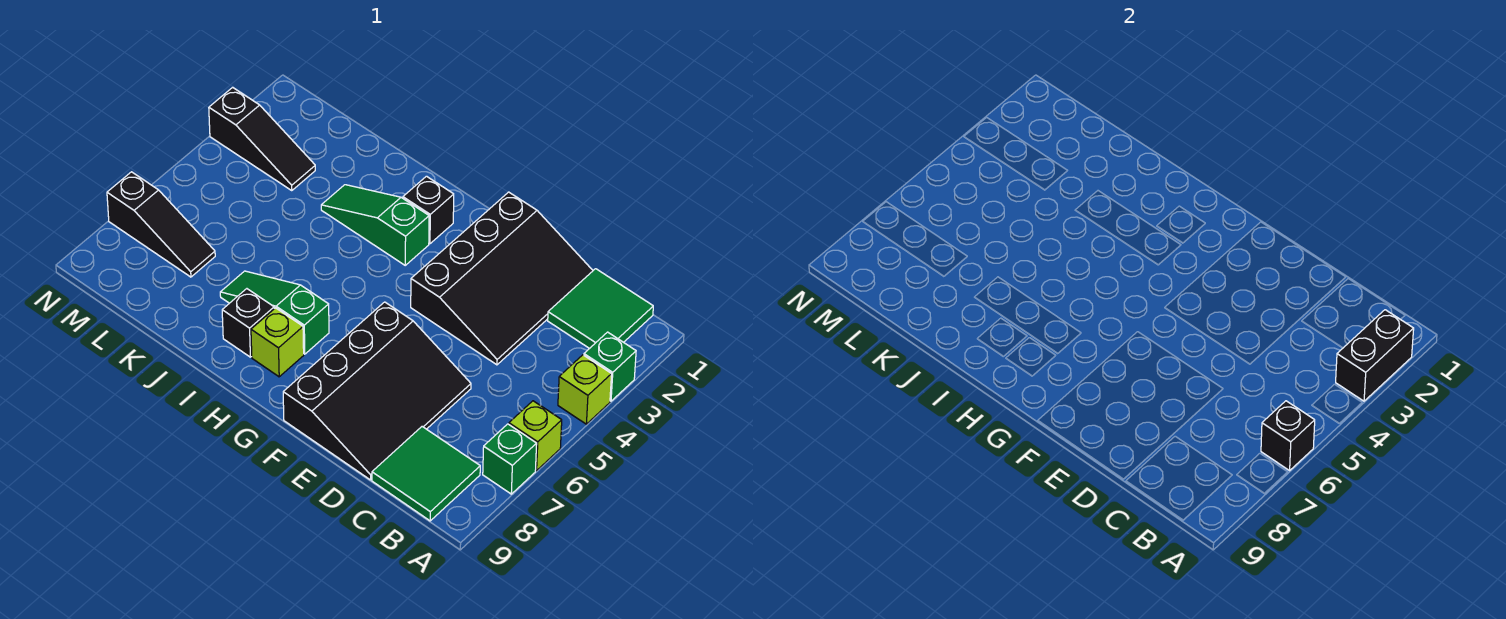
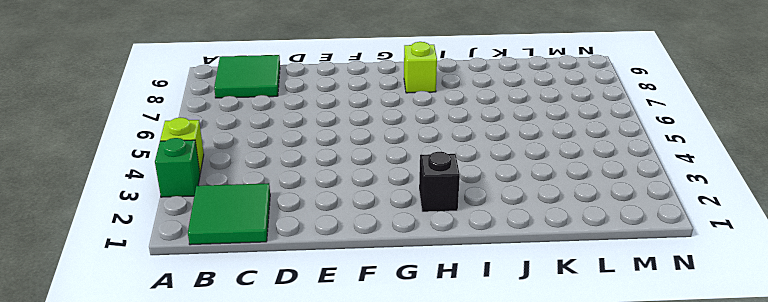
none -> lime 1x1 brick [509,401,562,471]
none -> green 1x1 brick [483,424,537,494]
none -> black 3x4 slope [411,192,593,365]

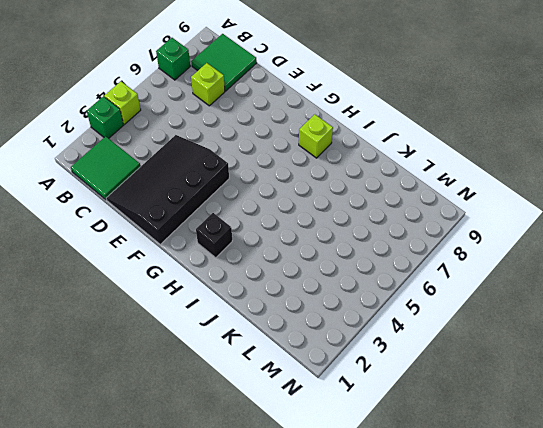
lime 1x1 brick [191,63,225,106] -> lime 1x1 brick moved to [509,401,562,471]
none -> black 3x4 slope [283,302,471,480]
none -> green 1x3 slope [321,185,429,265]
none -> green 1x3 slope [220,271,329,354]

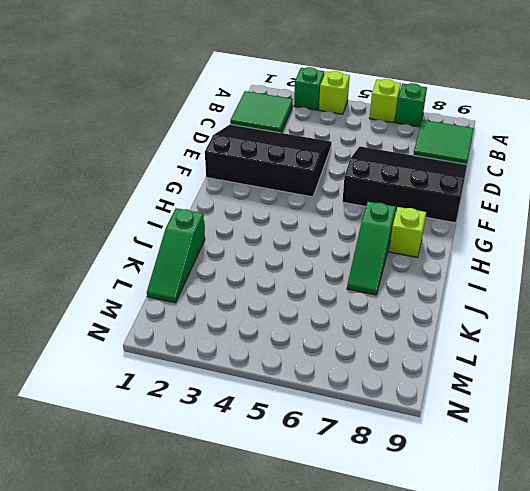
green 1x3 slope [147,208,205,303] -> green 1x3 slope moved to [321,185,429,265]
none -> black 1x1 brick [403,176,454,244]
none -> black 1x1 brick [222,289,274,357]
none -> black 1x3 slope [209,87,315,191]

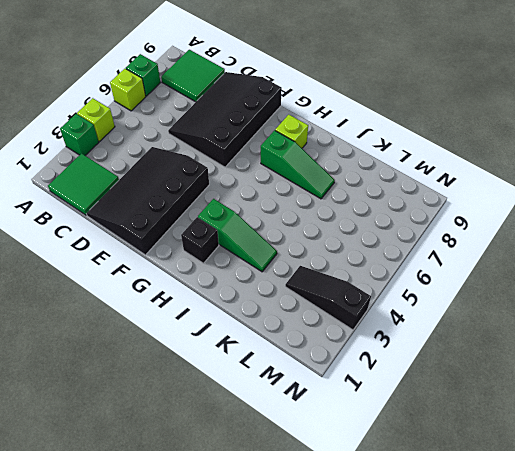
none -> black 1x1 brick [222,289,274,357]
none -> black 1x3 slope [107,172,215,277]
none -> black 1x2 brick [1336,310,1414,401]

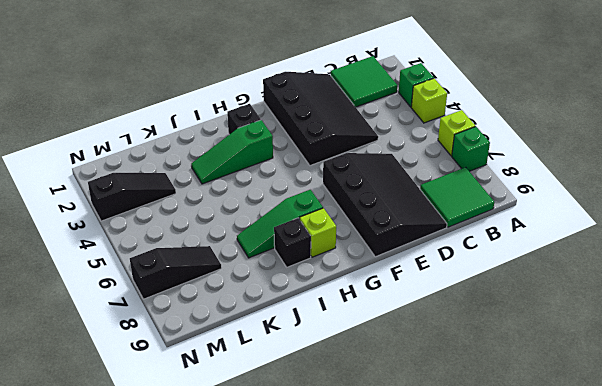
none -> black 1x2 brick [1336,310,1414,401]
none -> black 1x1 brick [1261,401,1315,471]

